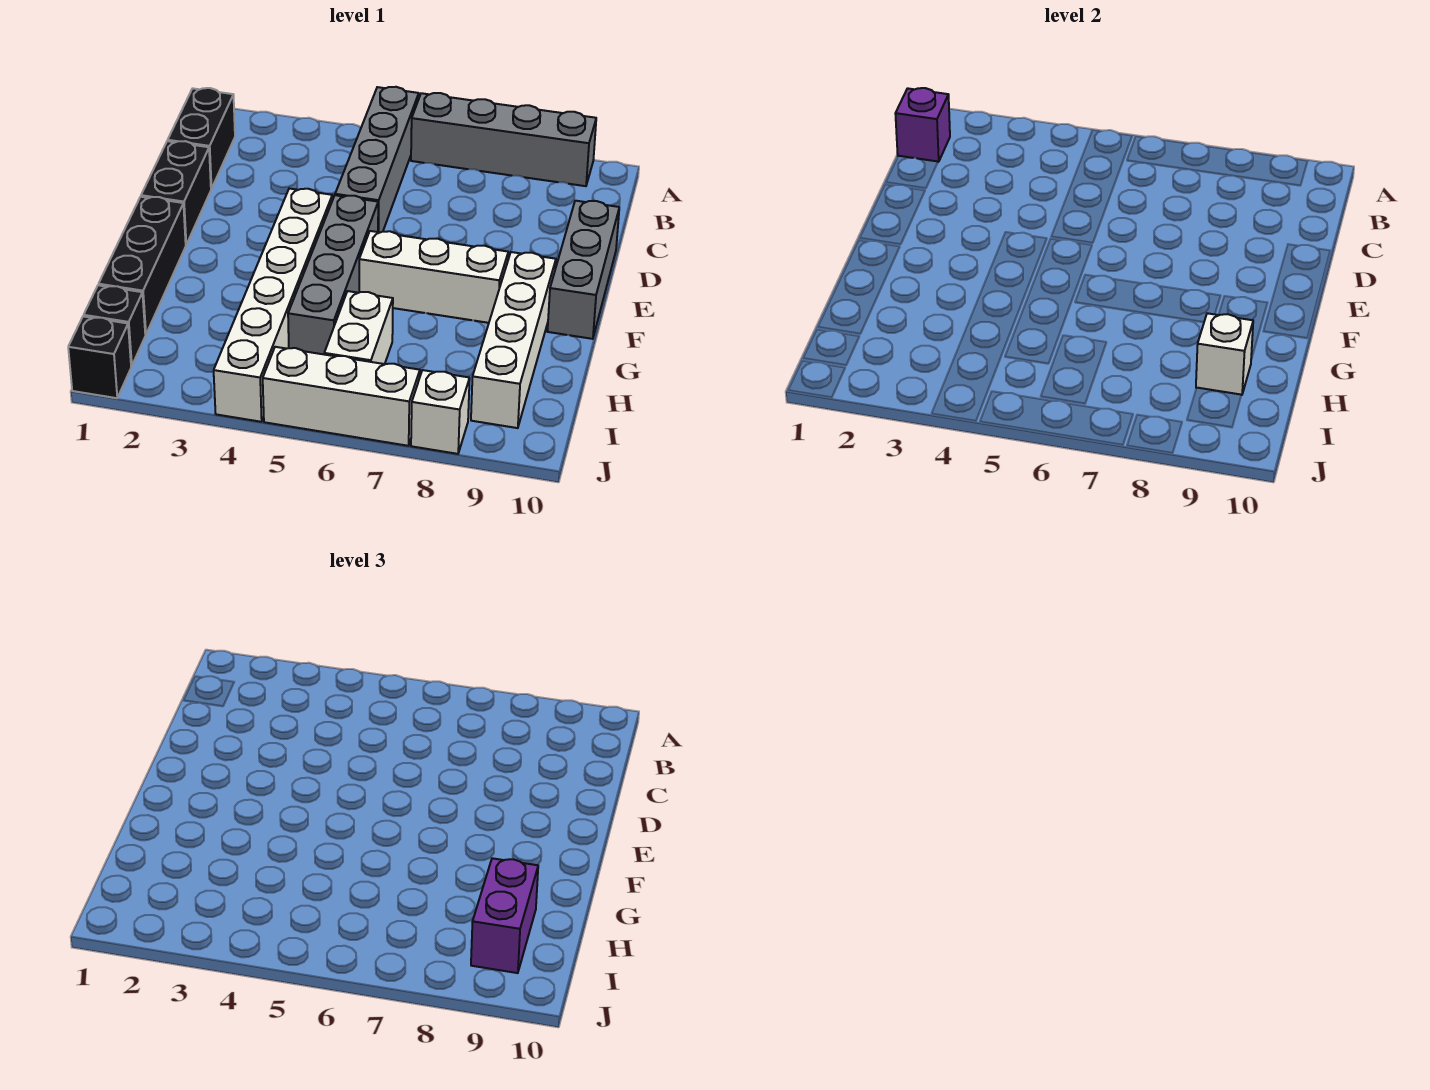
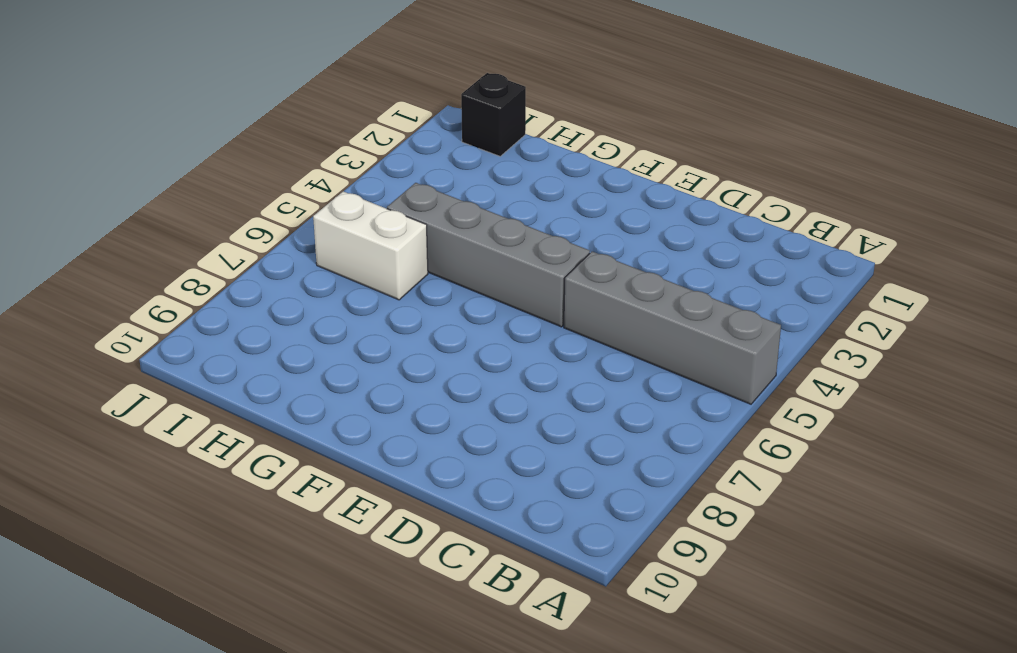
none -> grey 1x4 brick [411,93,596,186]
none -> black 1x2 brick [168,88,235,189]
none -> black 1x2 brick [141,141,211,244]

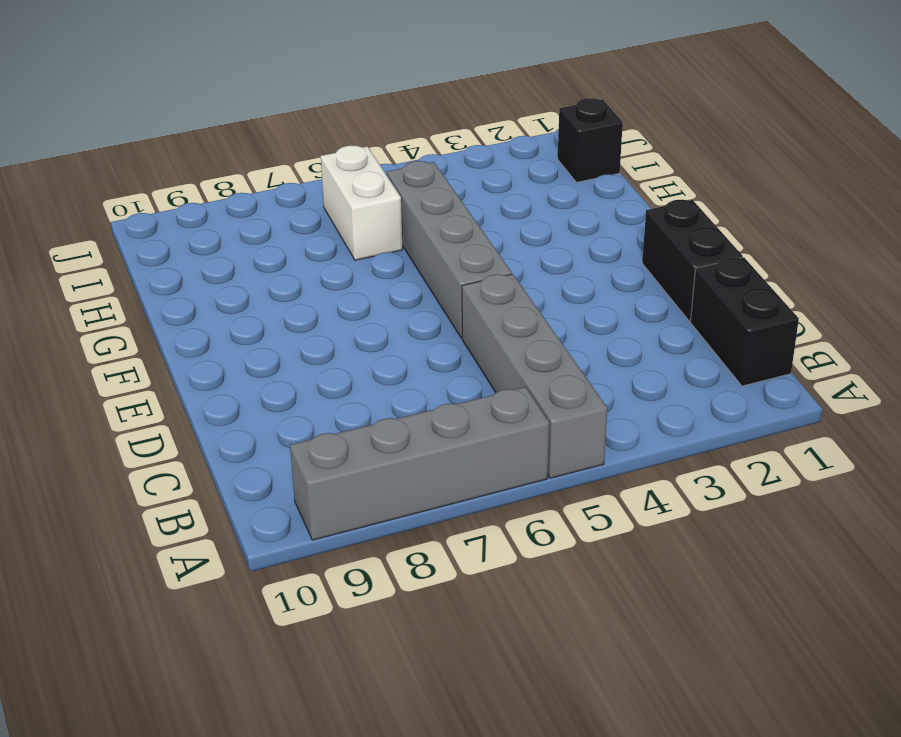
none -> grey 1x3 brick [547,201,619,339]
none -> white 1x6 brick [214,189,332,422]
none -> black 1x3 brick [99,197,186,335]

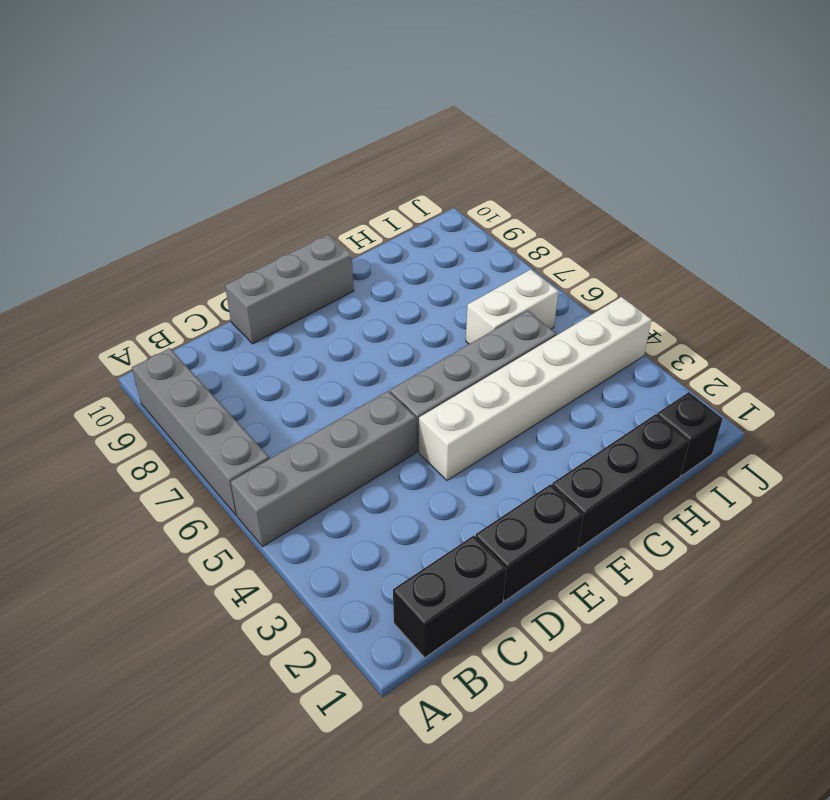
none -> white 1x3 brick [359,231,508,323]
none -> white 1x4 brick [471,252,556,428]
none -> black 1x1 brick [68,316,131,398]

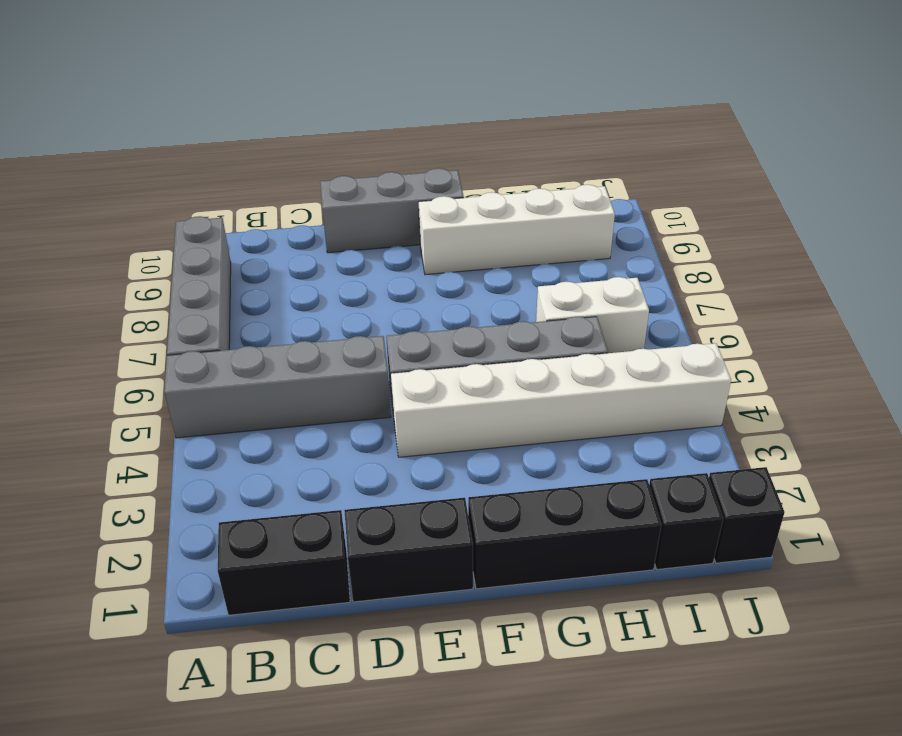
none -> white 1x3 brick [359,231,508,323]
none -> white 1x3 brick [263,347,420,446]
none -> white 1x1 brick [411,370,470,454]

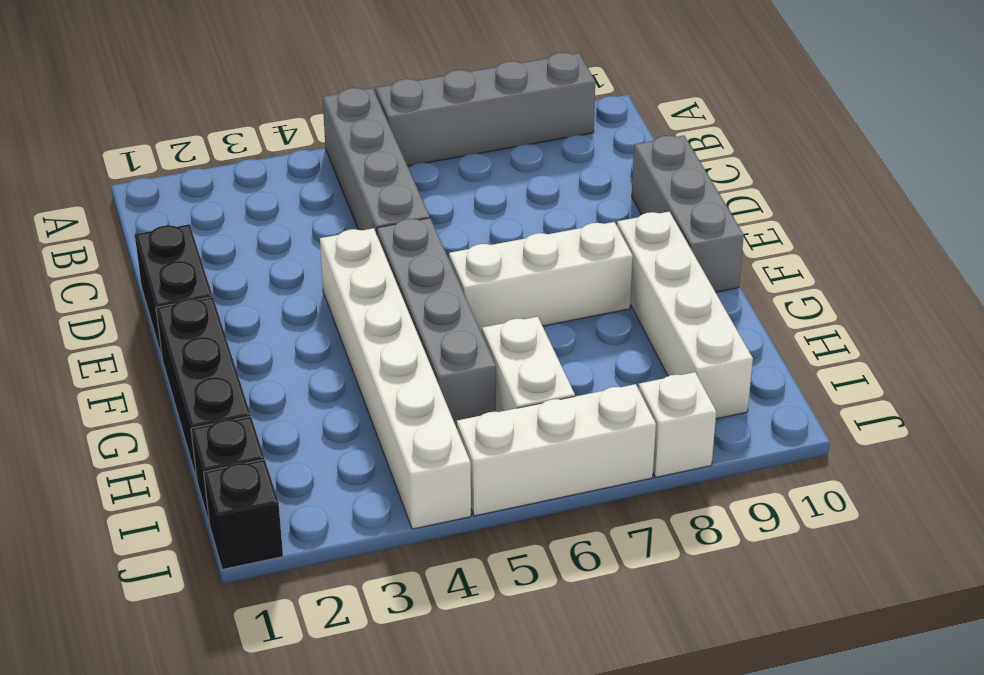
none -> black 1x2 brick [168,88,235,189]
none -> purple 1x1 brick [895,88,950,162]
none -> white 1x1 brick [1196,313,1253,395]

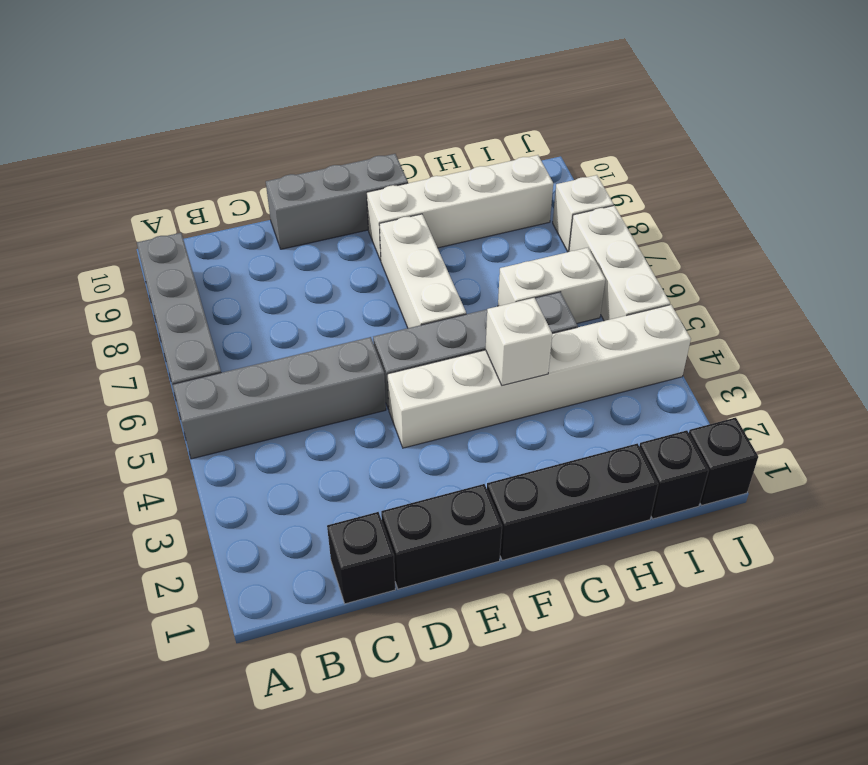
black 1x1 brick [327,512,395,604] -> black 1x2 brick [168,88,235,189]
white 1x1 brick [486,298,552,385] -> white 1x1 brick moved to [1196,313,1253,395]
none -> purple 1x1 brick [895,88,950,162]
none -> purple 1x2 brick [471,858,538,973]

